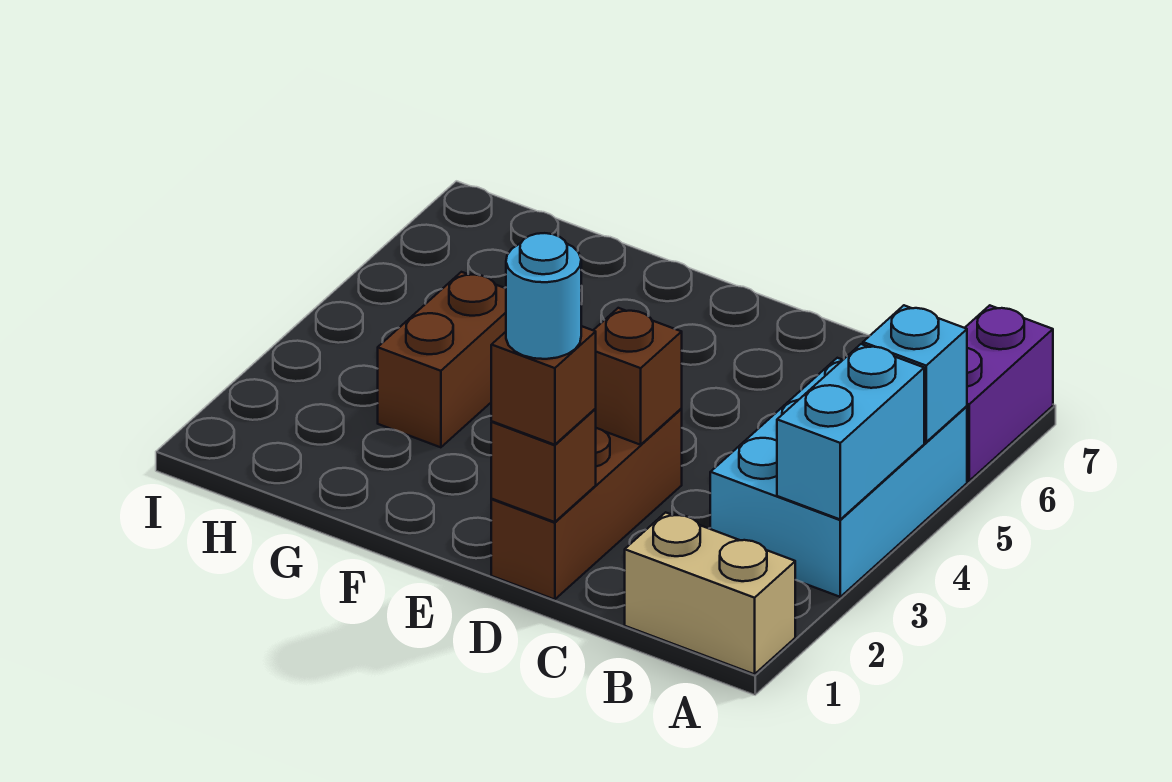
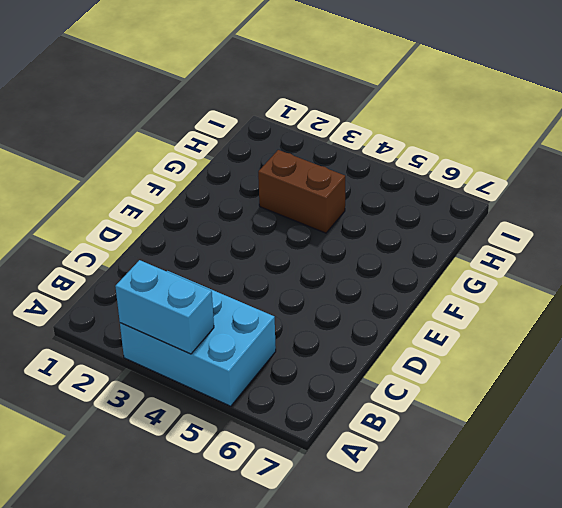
none -> tan 1x2 brick [625,512,795,674]
none -> purple 1x2 brick [965,305,1053,481]

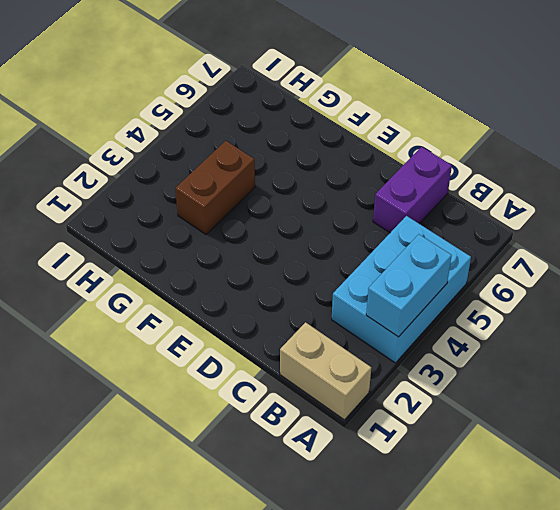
purple 1x2 brick [373,147,452,233] -> purple 1x2 brick moved to [965,305,1053,481]
none -> brown 1x3 brick [491,409,682,600]
none -> cyan 1x1 brick [863,305,967,442]

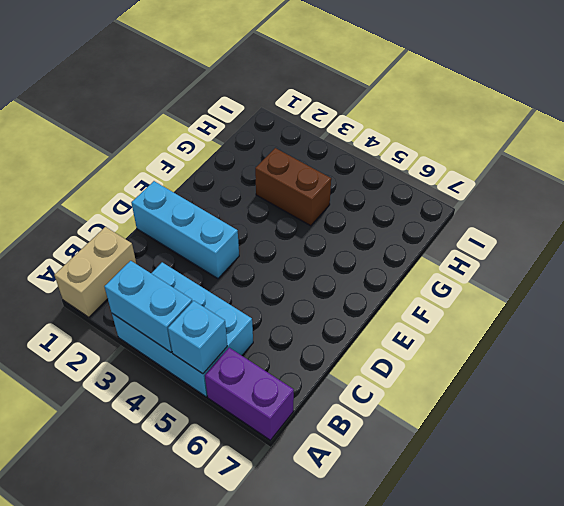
cyan 1x3 brick [131,181,239,279] -> brown 1x3 brick [491,409,682,600]
none -> brown 1x1 brick [491,409,596,522]
none -> brown 1x1 brick [593,308,682,445]

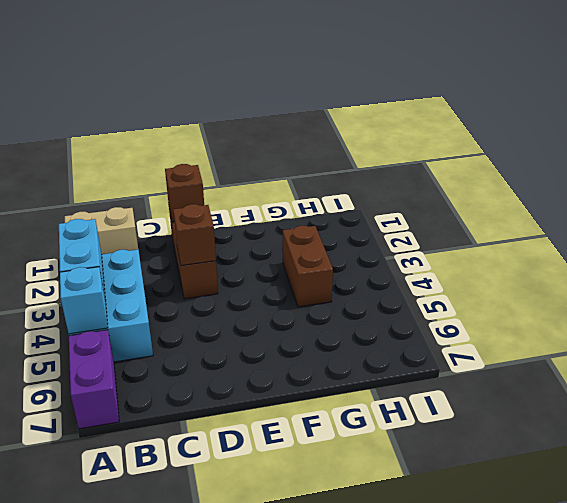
none -> brown 1x1 brick [491,326,596,445]
none -> cyan 1x1 round brick [506,233,581,359]

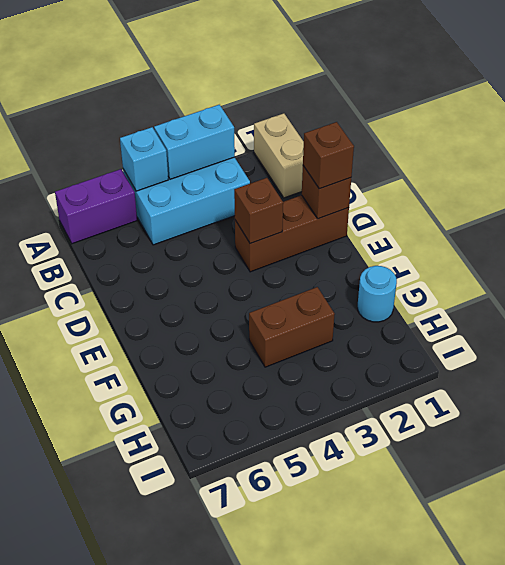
cyan 1x1 round brick [358,266,397,322] -> cyan 1x1 round brick moved to [506,233,581,359]

